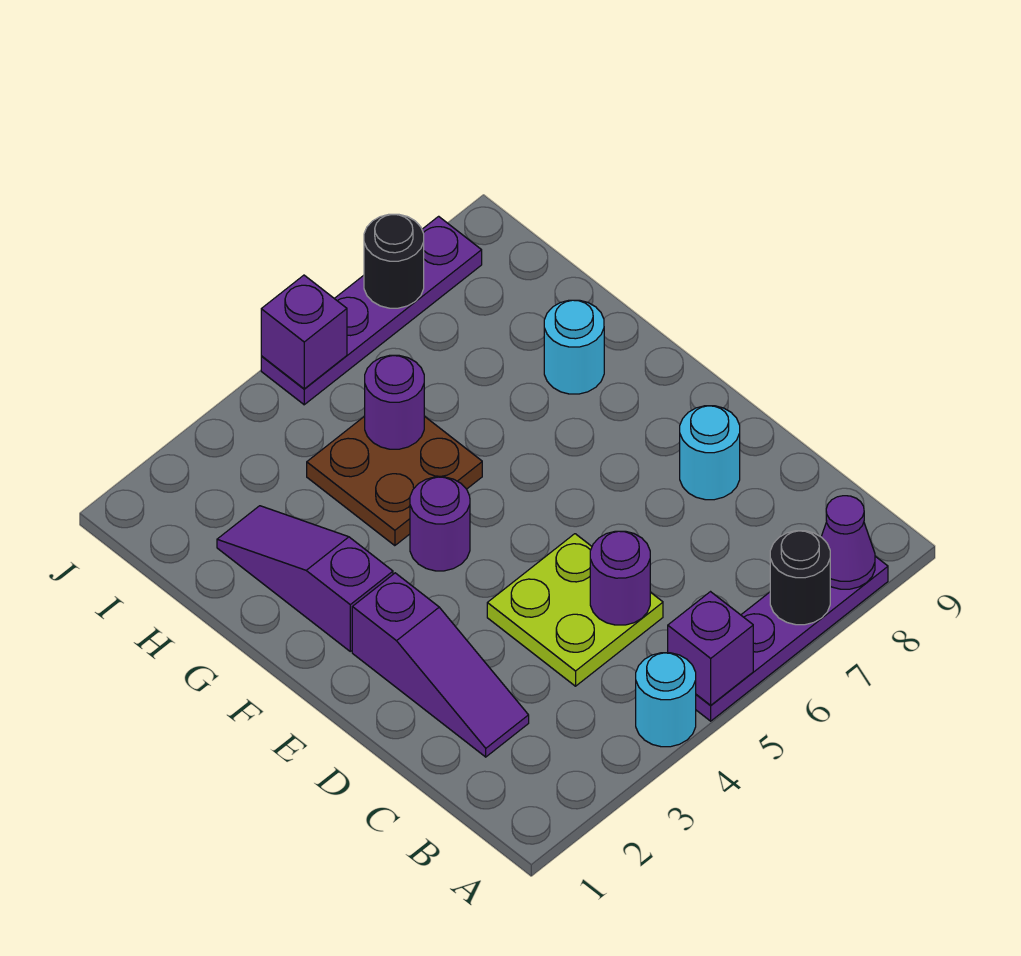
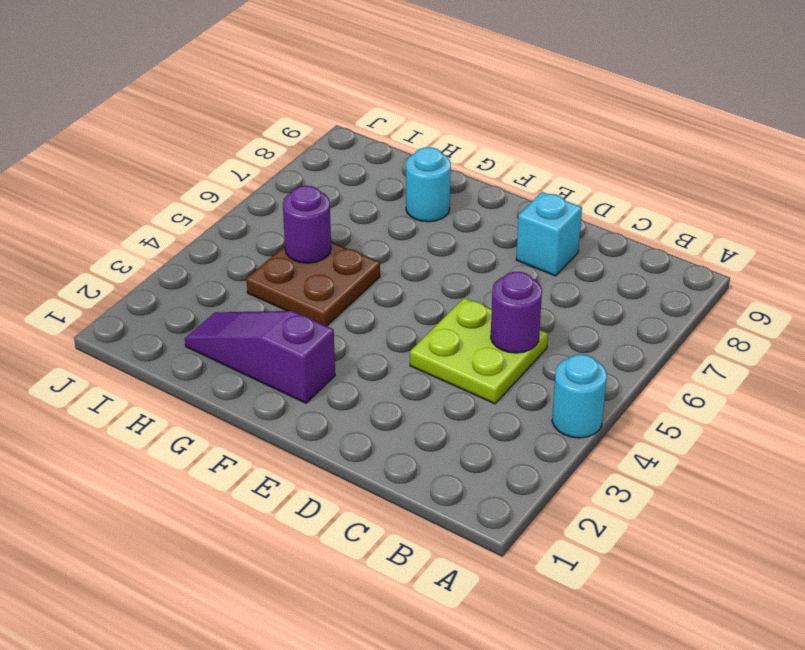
cyan 1x1 brick [516,192,582,276] -> cyan 1x1 round brick [680,406,740,500]
none -> purple 1x4 plate [696,556,888,721]
none -> purple 1x3 slope [352,573,529,757]
none -> purple 1x1 round brick [410,477,470,571]

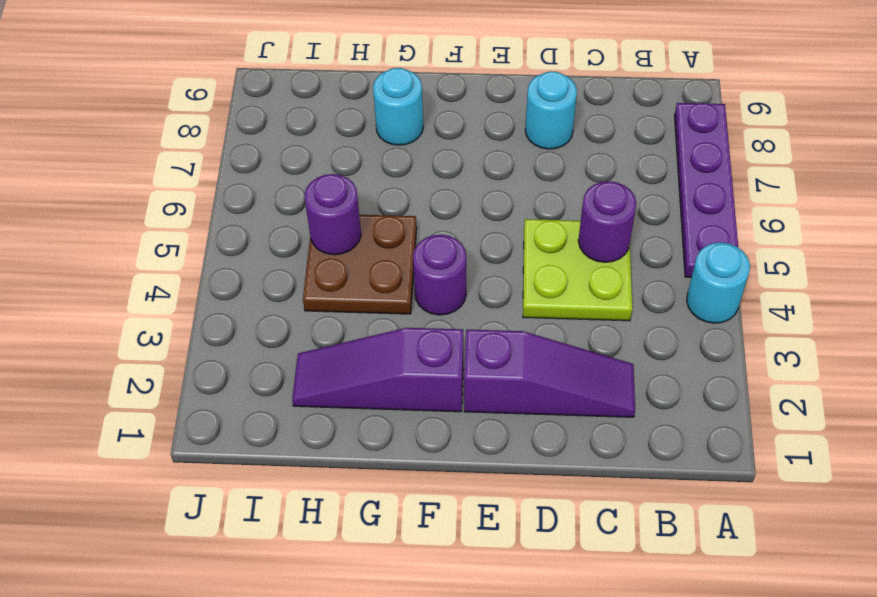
none -> purple 1x4 plate [261,216,482,405]
none -> purple 1x1 brick [668,592,753,705]
none -> black 1x1 round brick [770,531,830,625]

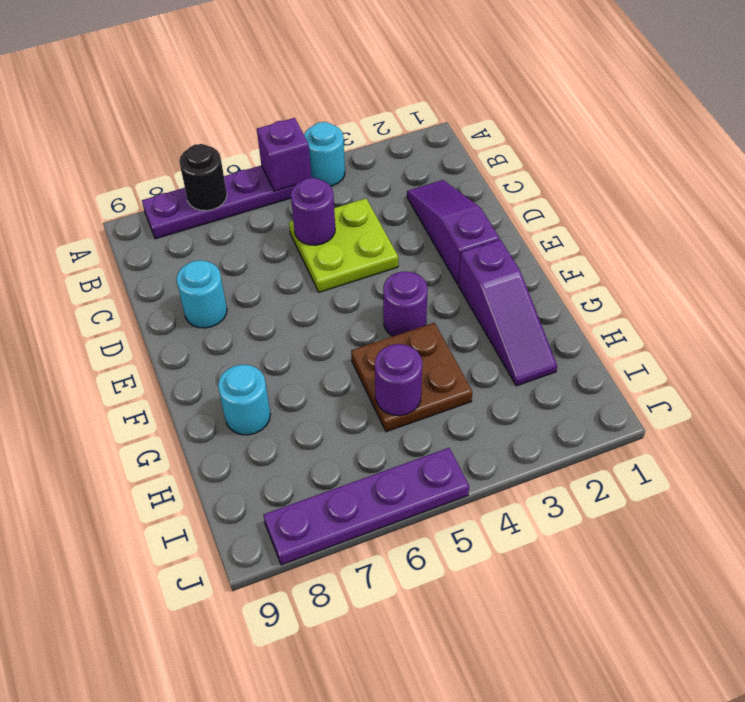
none -> purple 1x1 cone [821,496,875,589]
none -> purple 1x1 brick [261,275,347,389]
none -> black 1x1 round brick [364,214,424,308]

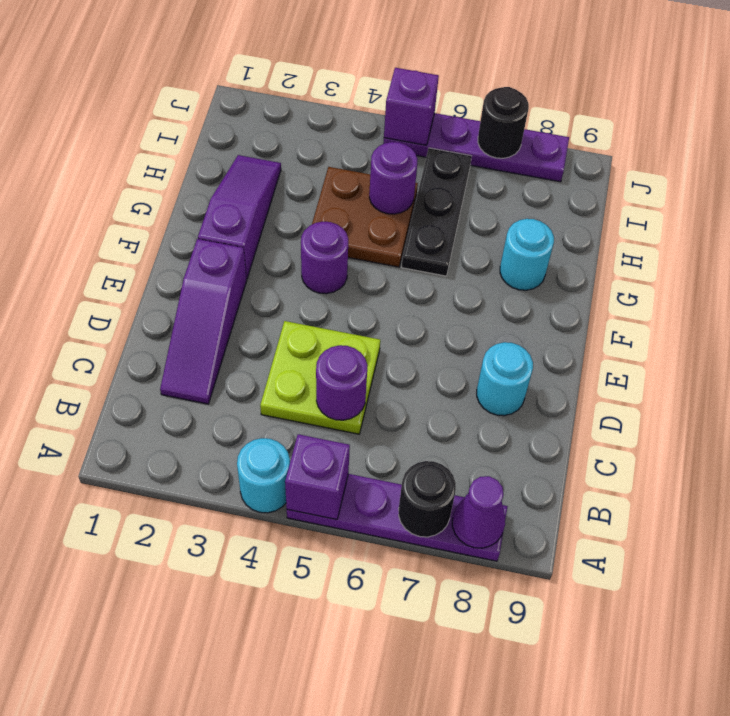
black 1x3 plate [402,148,472,276] -> none

